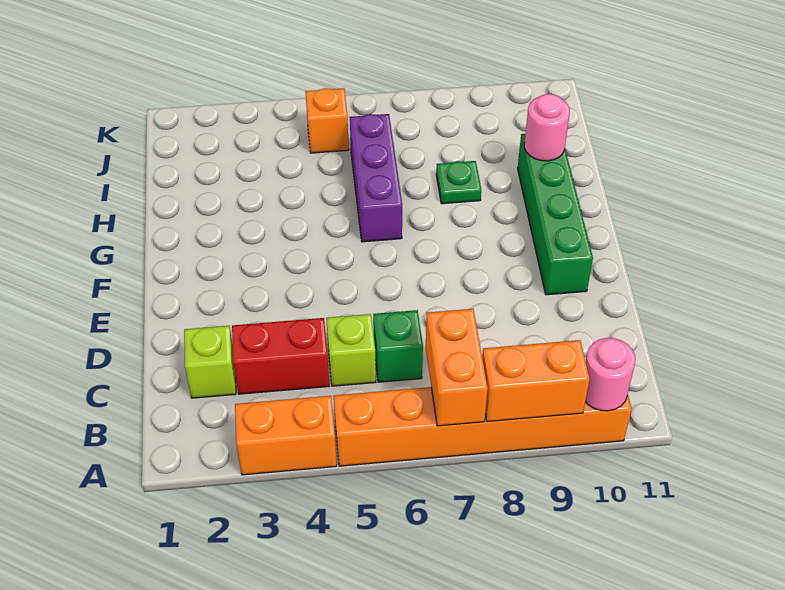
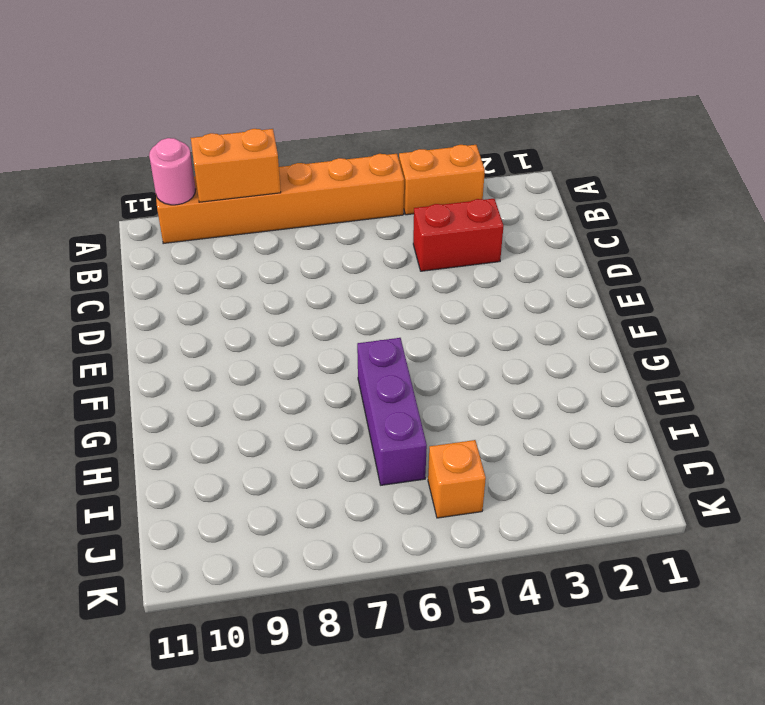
none -> lime 1x1 brick [184,326,236,398]
none -> lime 1x1 brick [326,314,376,386]
none -> green 1x1 brick [373,310,423,382]

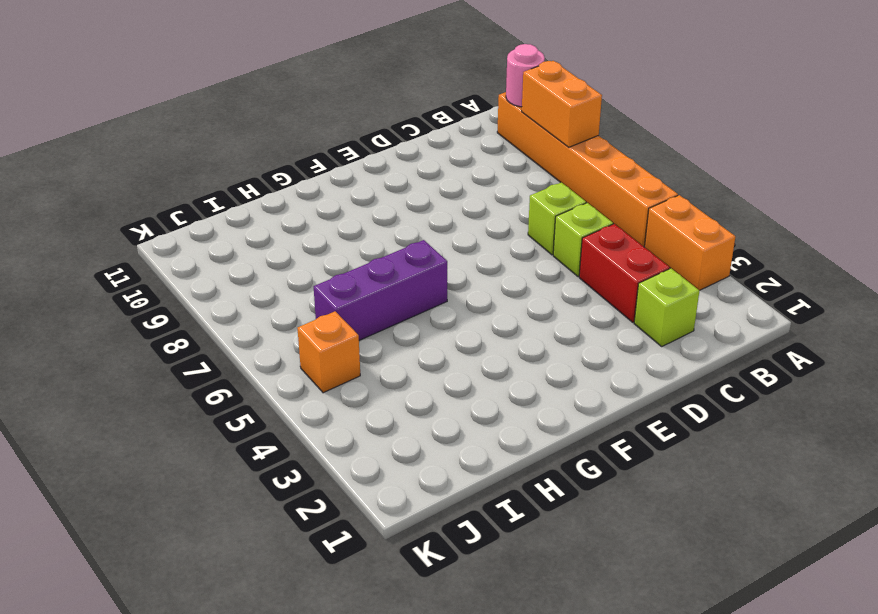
lime 1x1 brick [528,182,586,255] -> green 1x1 brick [373,310,423,382]
none -> green 1x4 brick [518,134,593,295]
none -> green 1x1 plate [436,161,481,204]
none -> orange 1x2 brick [426,309,488,426]

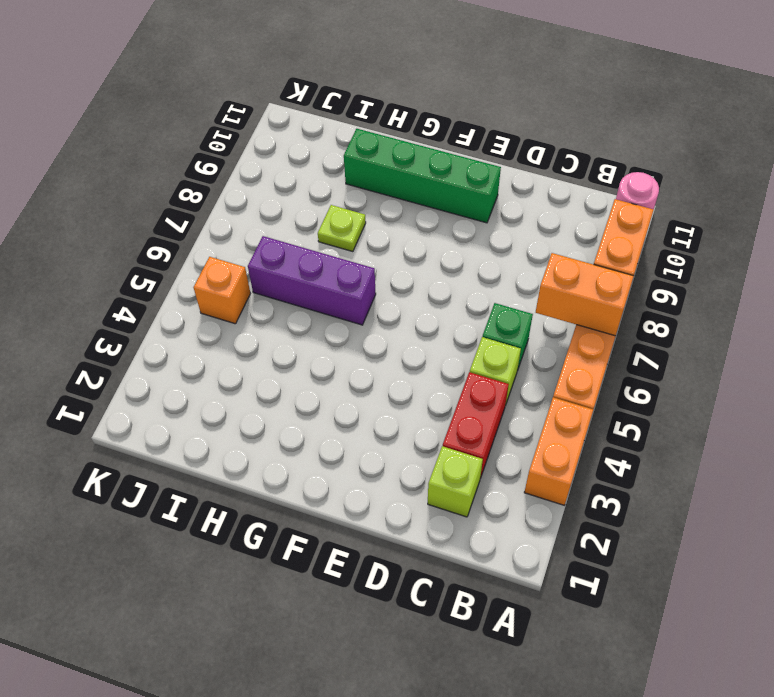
lime 1x1 plate [318,205,366,252] -> green 1x1 plate [436,161,481,204]
none -> pink 1x1 round brick [524,94,570,161]

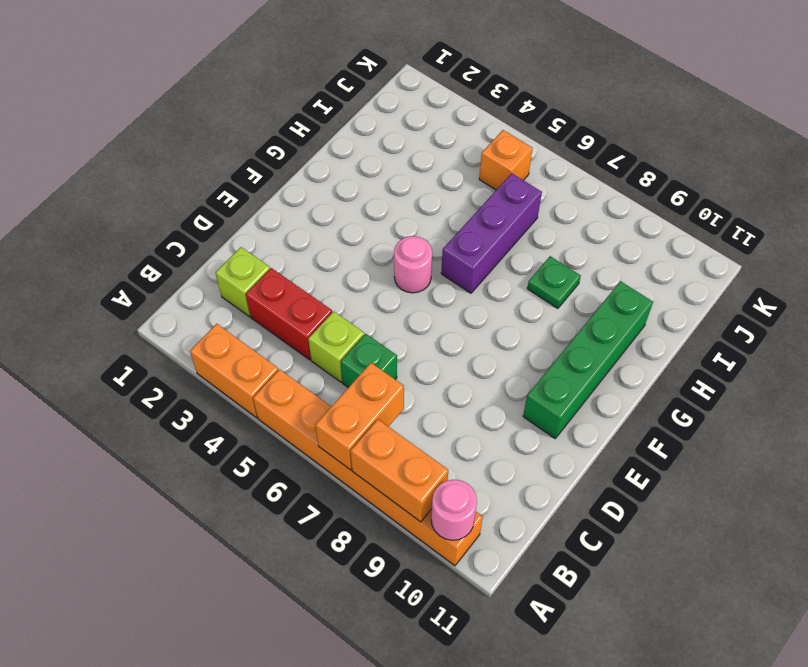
pink 1x1 round brick [394,236,432,293] -> pink 1x1 round brick moved to [524,94,570,161]

